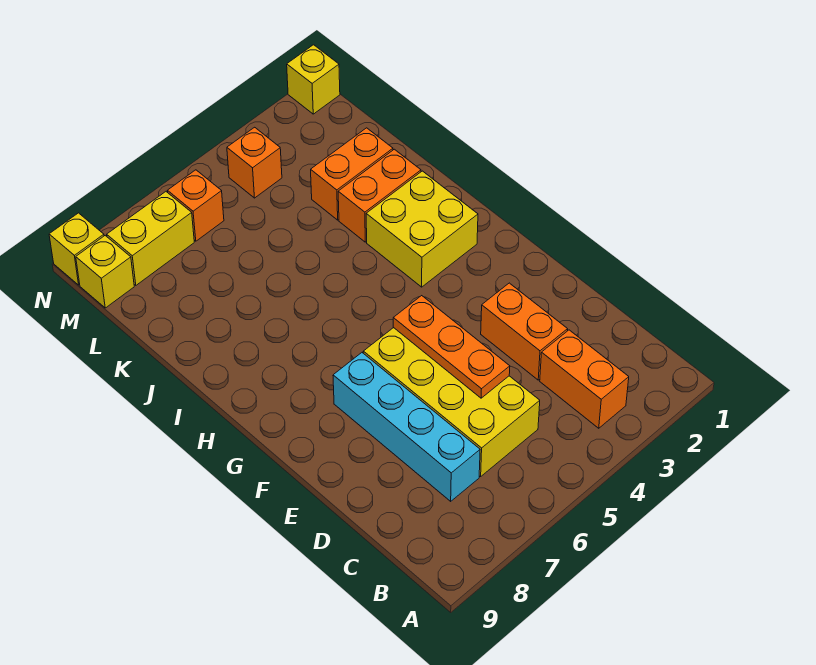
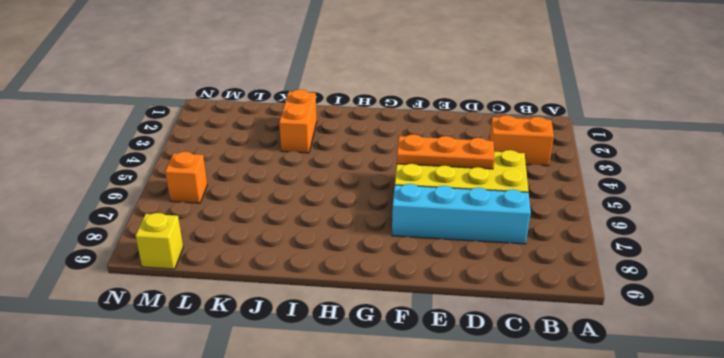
none -> orange 1x2 brick [481,283,568,380]
none -> yellow 2x2 brick [366,171,478,287]
none -> orange 1x2 brick [311,128,393,220]

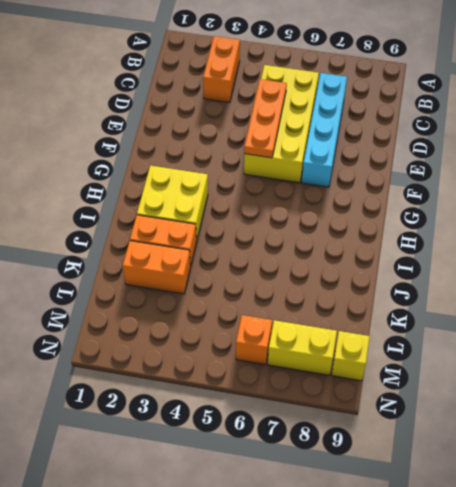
none -> orange 1x2 brick [481,283,568,380]
none -> orange 1x1 brick [227,127,282,198]
none -> yellow 1x1 brick [287,45,340,114]

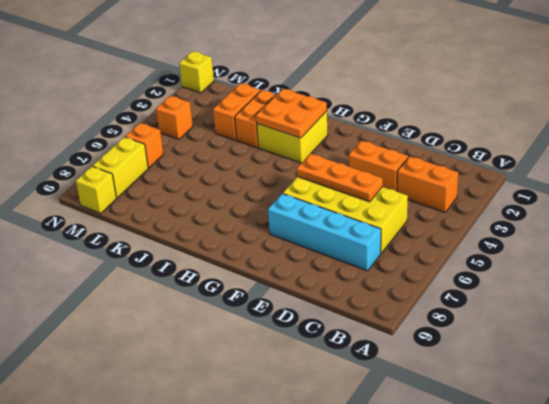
orange 2x2 plate [256,89,327,138] -> none
none -> yellow 1x1 brick [49,213,104,285]

